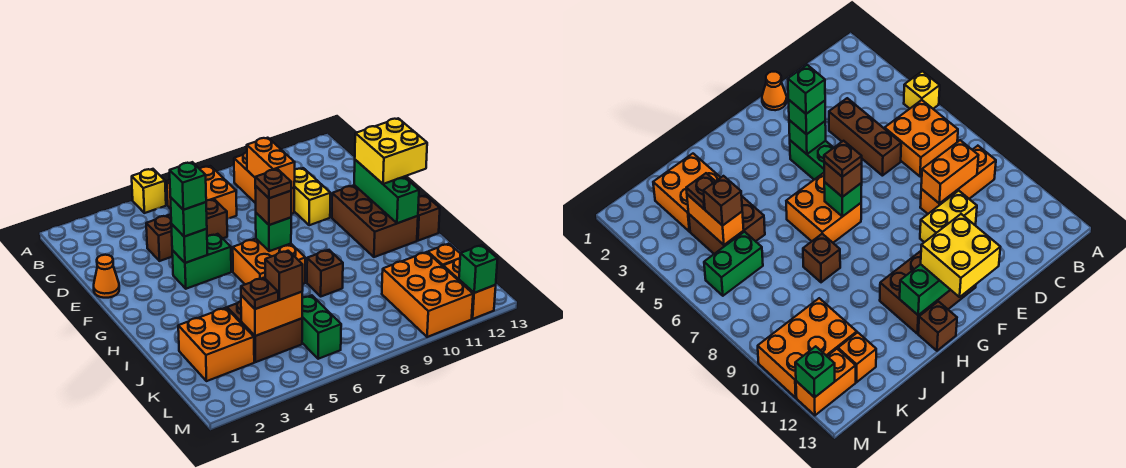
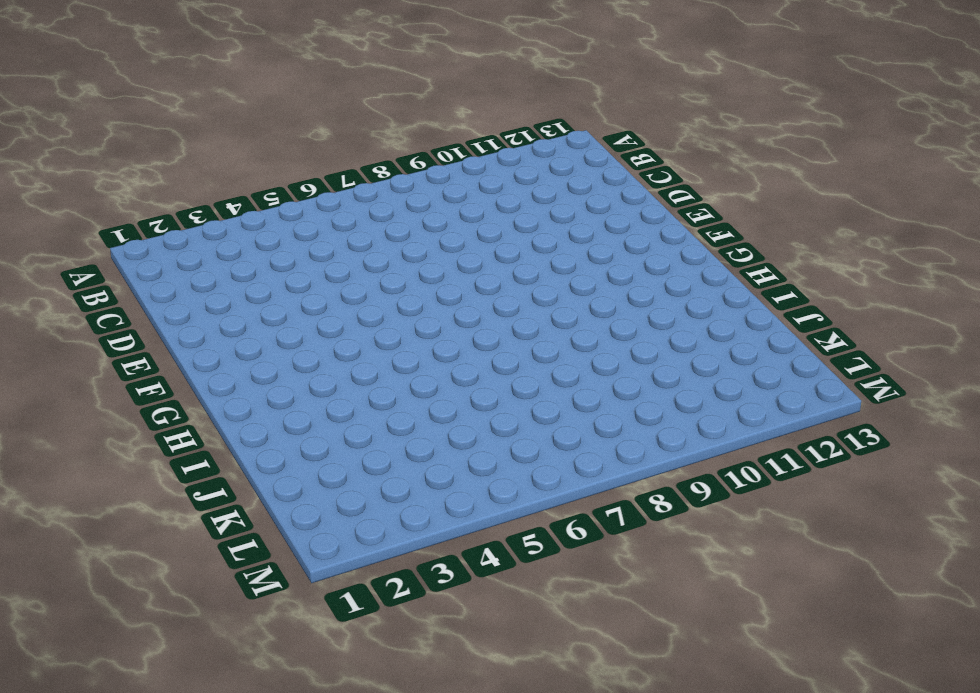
none -> yellow 1x1 brick [132,169,166,213]
none -> orange 2x2 brick [167,166,237,219]
none -> orange 1x3 brick [234,152,294,214]
none -> brown 1x3 brick [146,199,227,261]

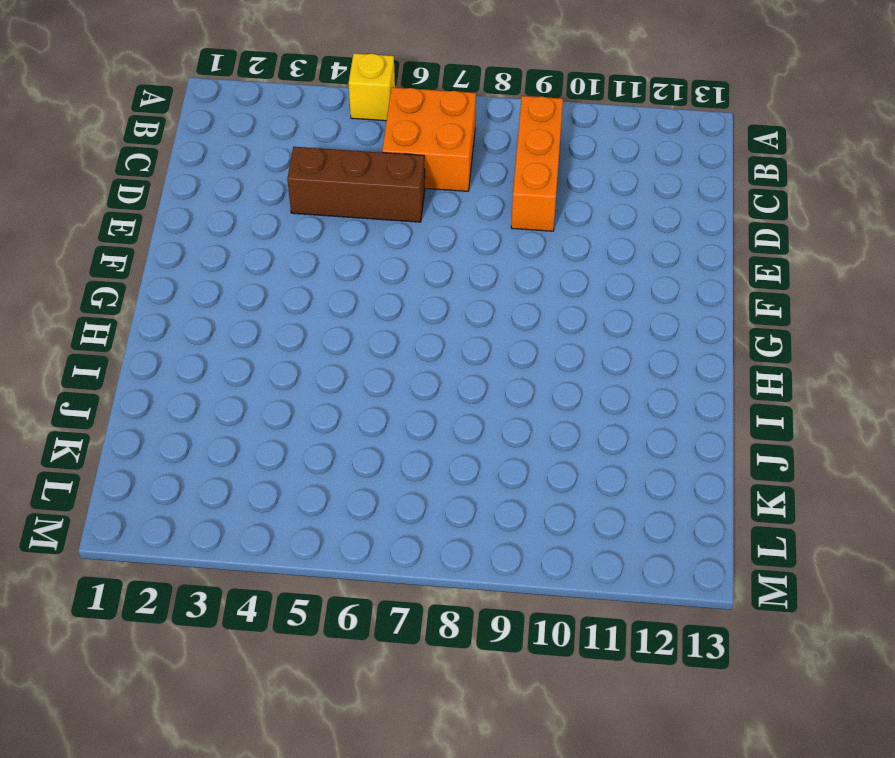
none -> yellow 1x2 brick [294,168,330,225]
none -> orange 1x1 cone [94,255,119,298]
none -> green 1x2 brick [172,234,231,289]
none -> brown 2x3 brick [332,185,418,257]

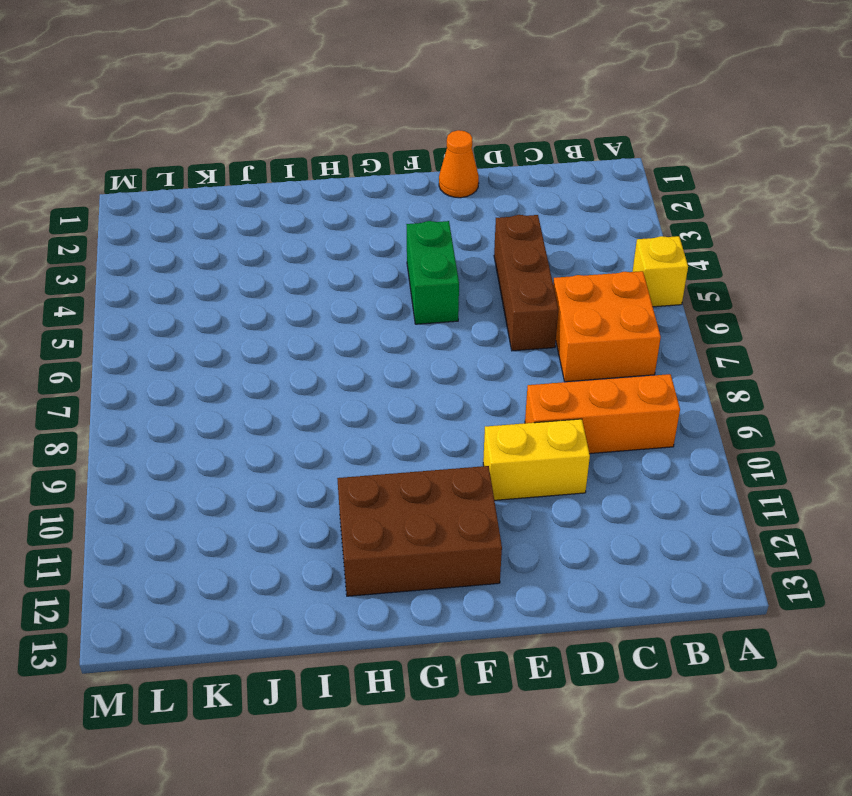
none -> orange 2x2 brick [233,239,305,284]
none -> brown 1x1 brick [417,196,440,241]
none -> brown 1x1 brick [307,250,343,296]
none -> orange 2x2 brick [178,308,254,381]

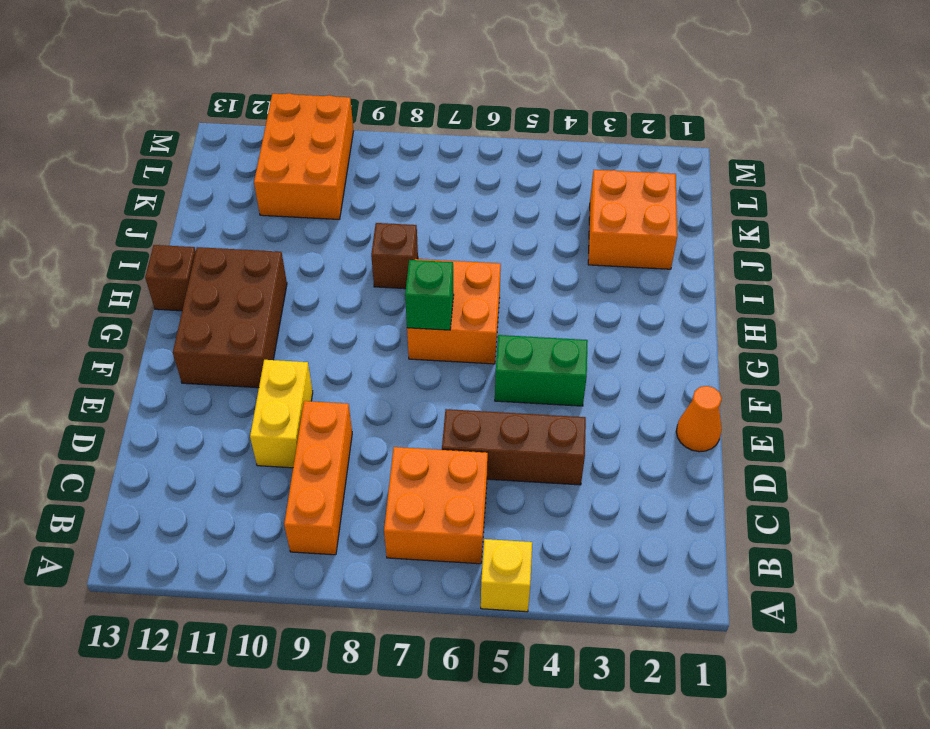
none -> brown 2x2 brick [227,301,302,362]
none -> green 1x2 brick [302,295,341,359]
none -> orange 1x1 brick [428,244,460,266]
none -> orange 1x2 brick [443,259,496,319]

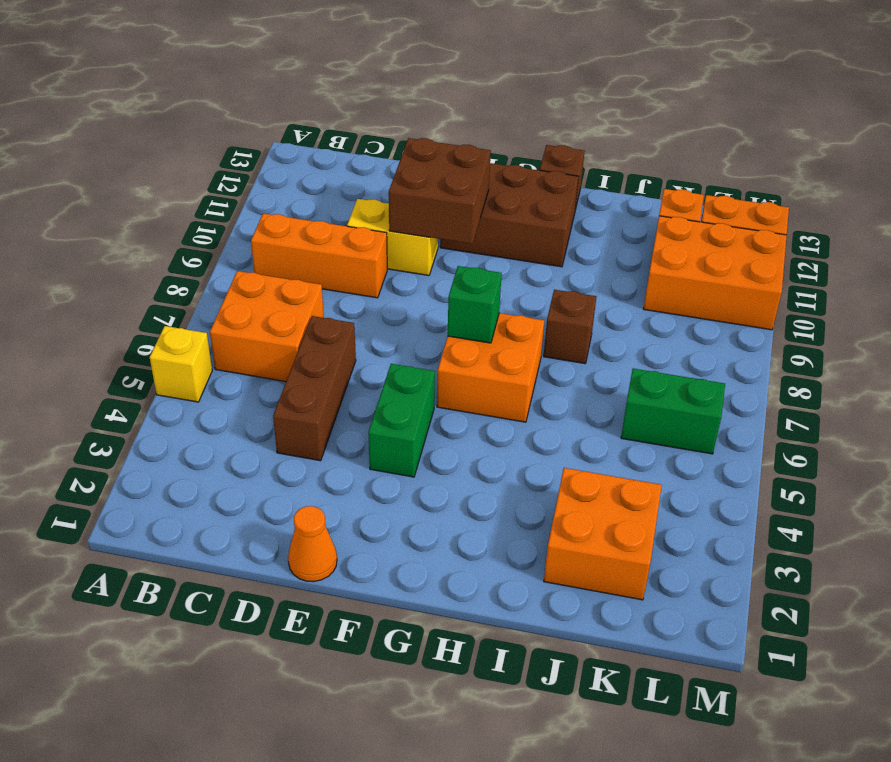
brown 2x2 brick [389,138,491,244] -> brown 2x2 brick moved to [227,301,302,362]
none -> orange 1x2 brick [247,138,295,189]
none -> green 1x1 brick [171,224,208,263]
none -> green 1x3 brick [354,160,419,223]
none -> orange 1x2 brick [241,292,302,336]

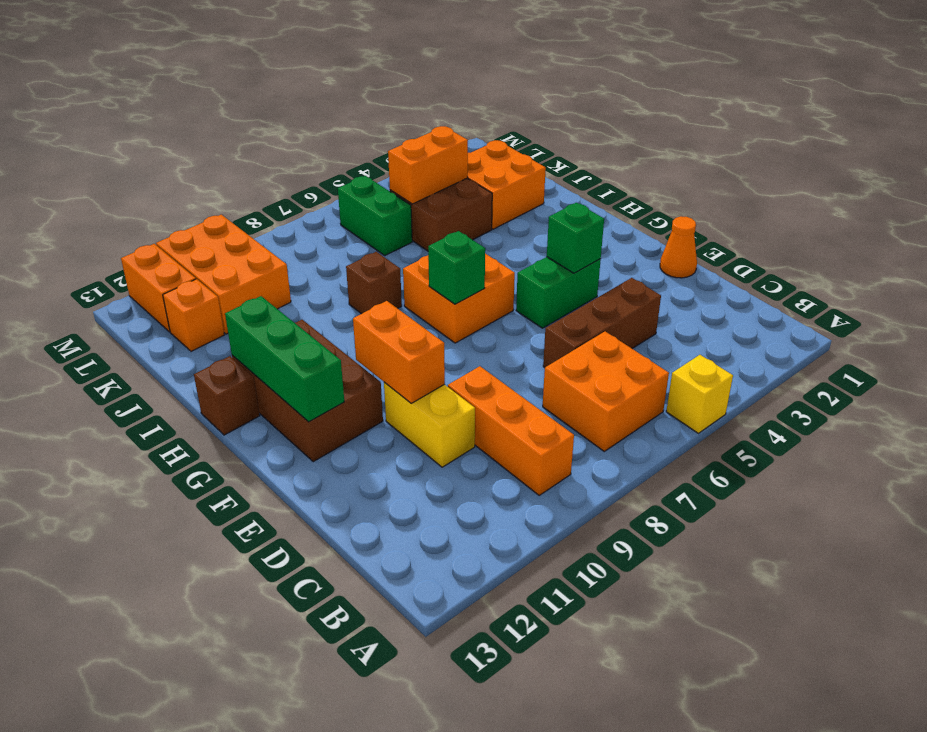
orange 1x2 brick [353,301,445,403] -> orange 1x2 brick moved to [247,138,295,189]
none -> green 1x1 brick [459,245,497,293]
none -> green 1x1 brick [170,197,207,237]
none -> yellow 2x2 brick [355,118,427,184]
none -> brown 1x1 brick [255,186,291,225]

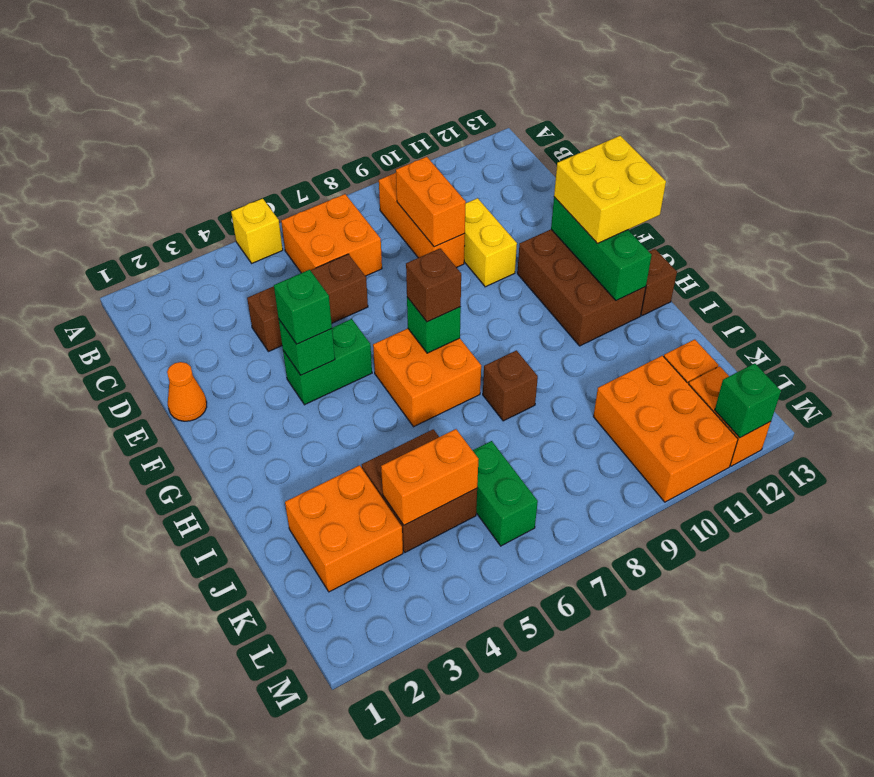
none -> brown 1x1 plate [241,278,278,309]
none -> brown 1x1 brick [265,251,303,300]
none -> green 1x1 brick [170,162,206,210]
none -> brown 1x1 plate [255,169,291,198]

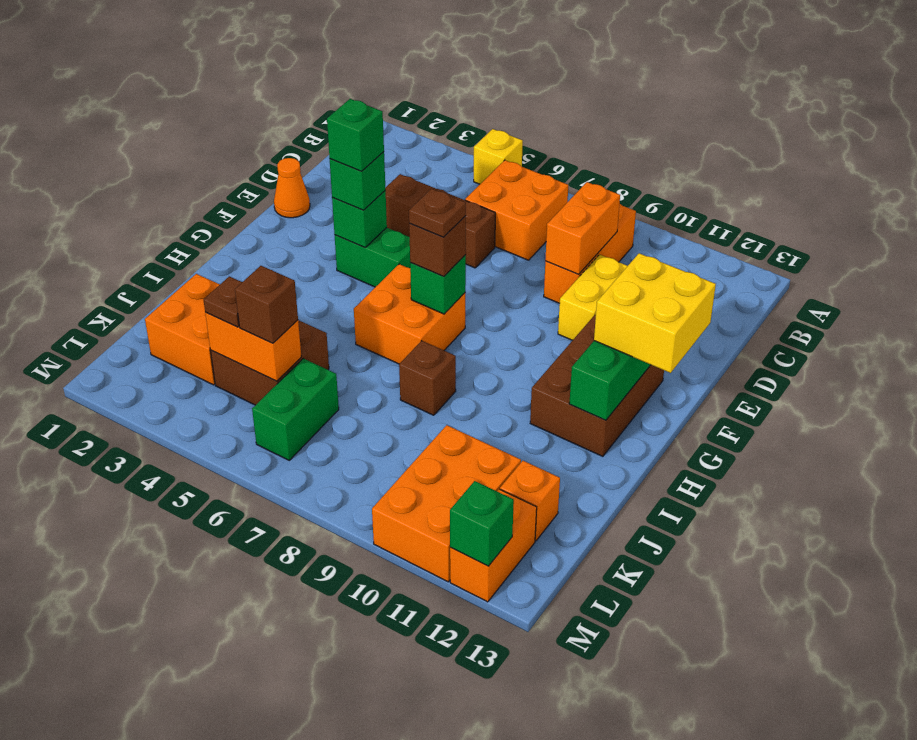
none -> brown 1x1 brick [417,196,440,241]

